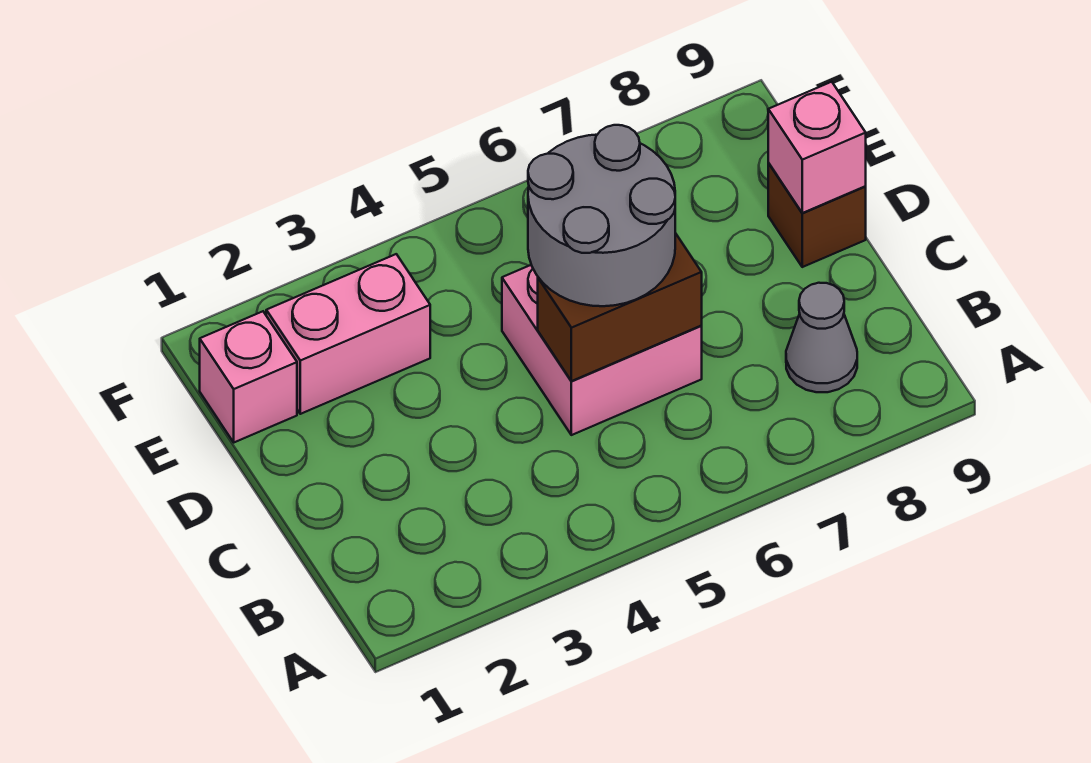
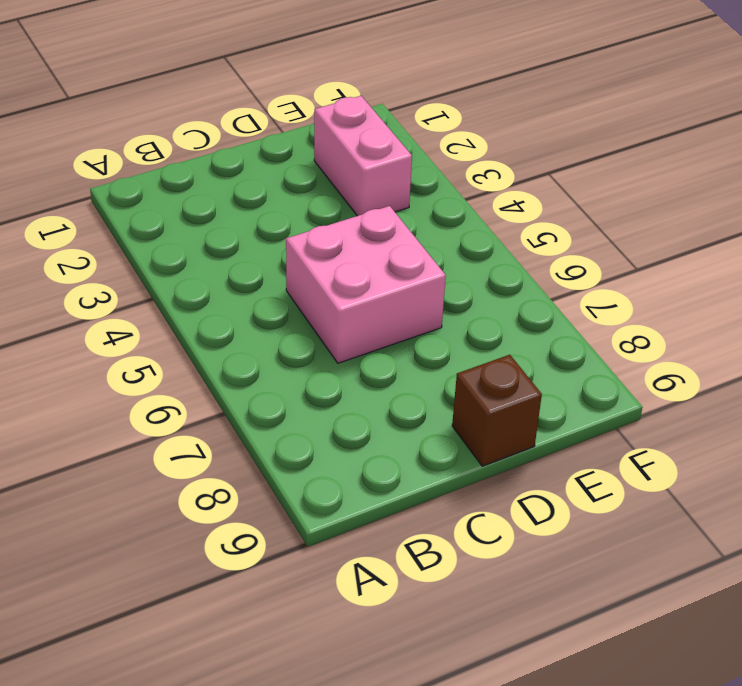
none -> grey 1x1 cone [786,283,857,392]
none -> pink 1x1 brick [200,311,297,442]

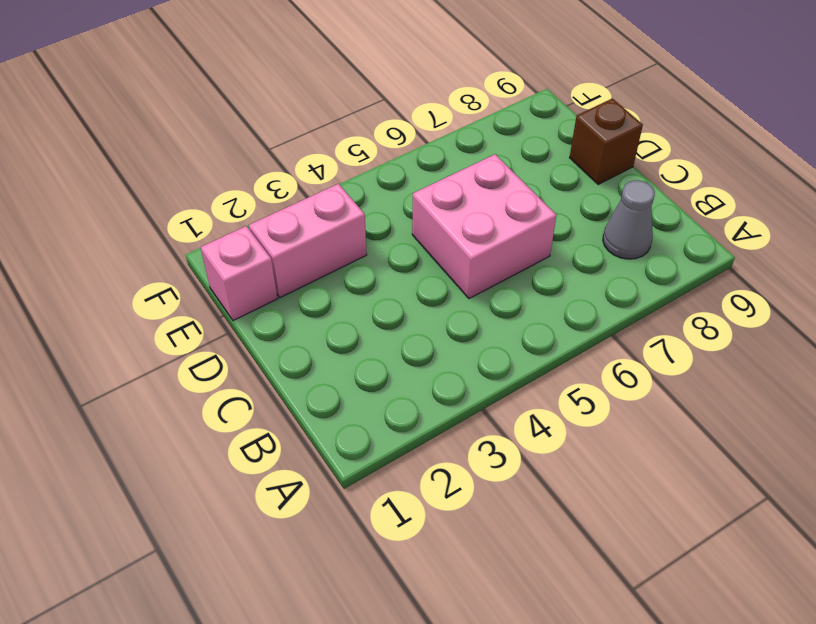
none -> brown 1x2 brick [538,233,702,381]
none -> pink 1x1 brick [768,82,866,213]

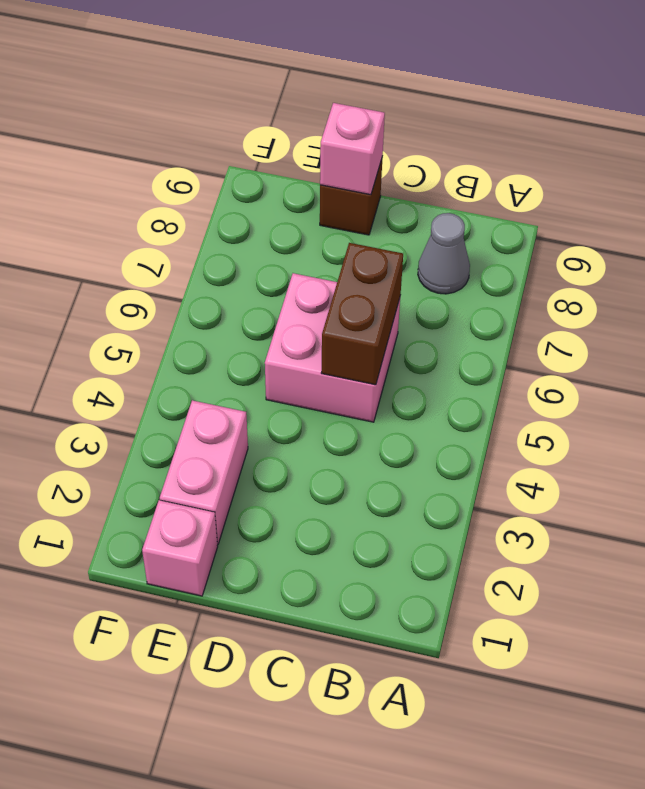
none -> grey 2x2 round brick [528,125,675,306]

